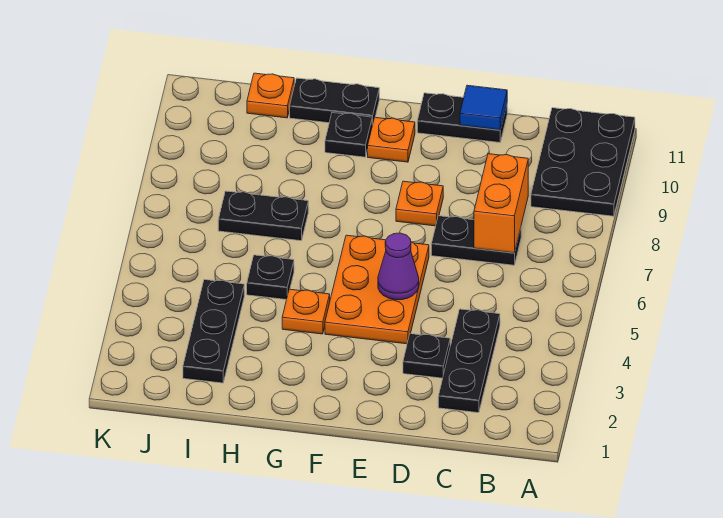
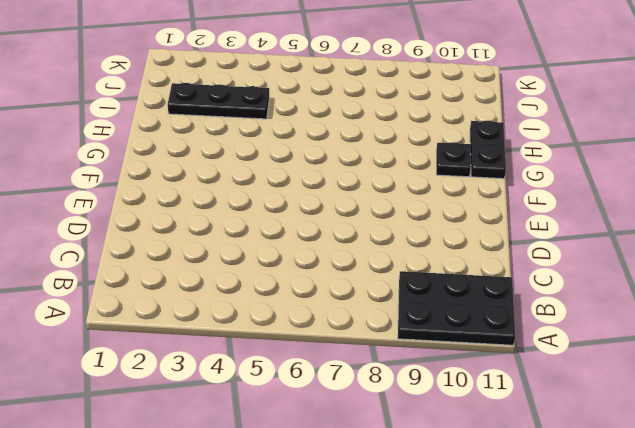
none -> black 1x3 plate [438,309,500,413]
none -> black 1x2 plate [431,216,521,265]
none -> black 1x1 plate [403,334,450,378]

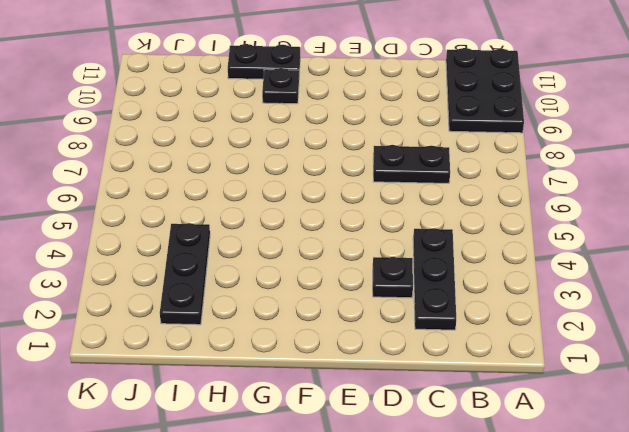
none -> black 1x2 plate [417,93,507,143]
none -> orange 2x3 plate [325,235,429,344]
none -> orange 1x1 plate [396,181,443,226]

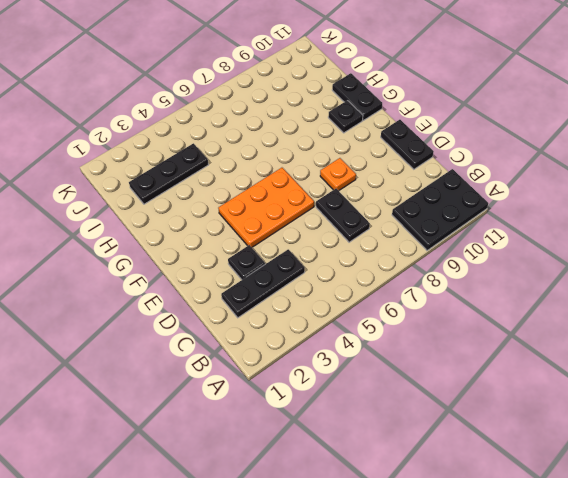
none -> orange 1x1 plate [368,118,415,162]
none -> orange 1x1 plate [282,289,330,334]
none -> black 1x1 plate [247,255,294,300]

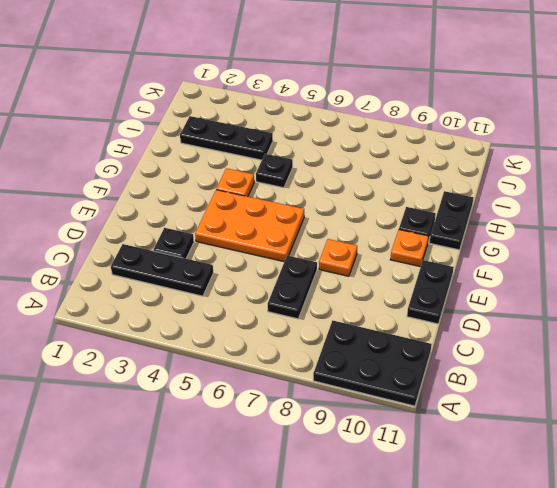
none -> black 1x2 plate [218,191,308,241]
none -> orange 1x1 plate [247,73,294,118]
none -> orange 1x2 brick [474,154,528,253]

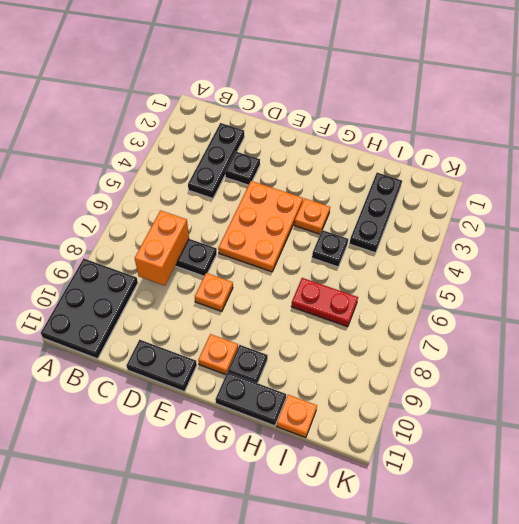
red 1x2 plate [291,278,358,327] -> black 1x2 plate [218,191,308,241]
none -> blue 1x1 tile [460,85,507,130]
none -> purple 1x1 cone [378,233,419,300]

